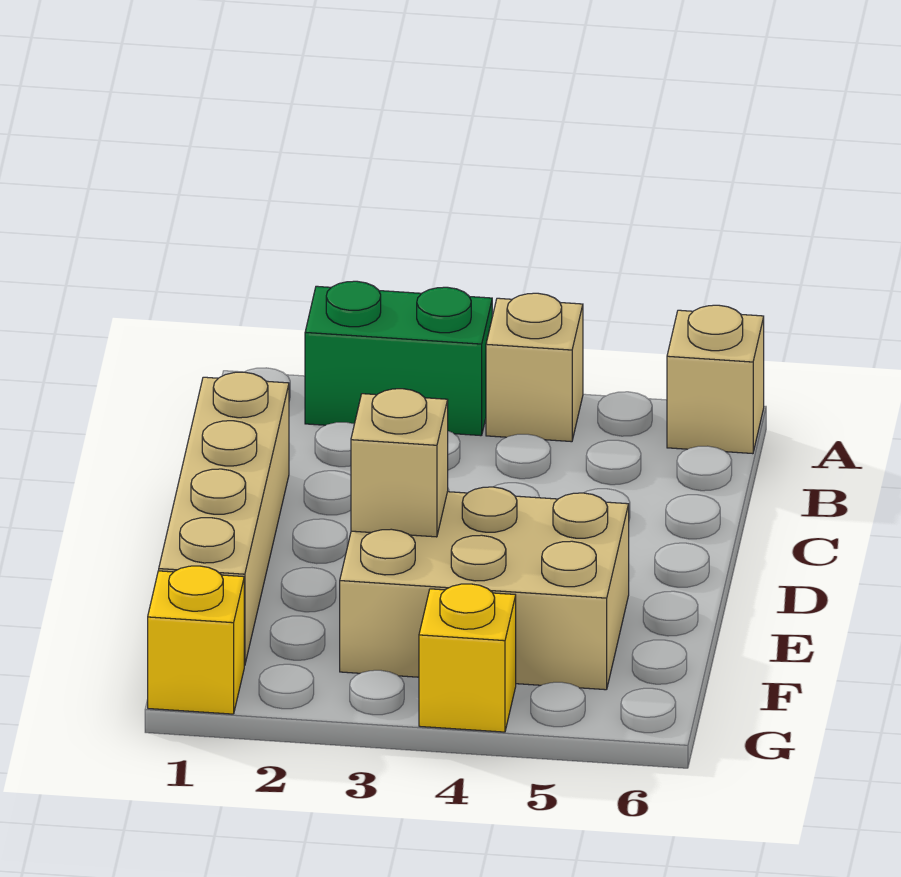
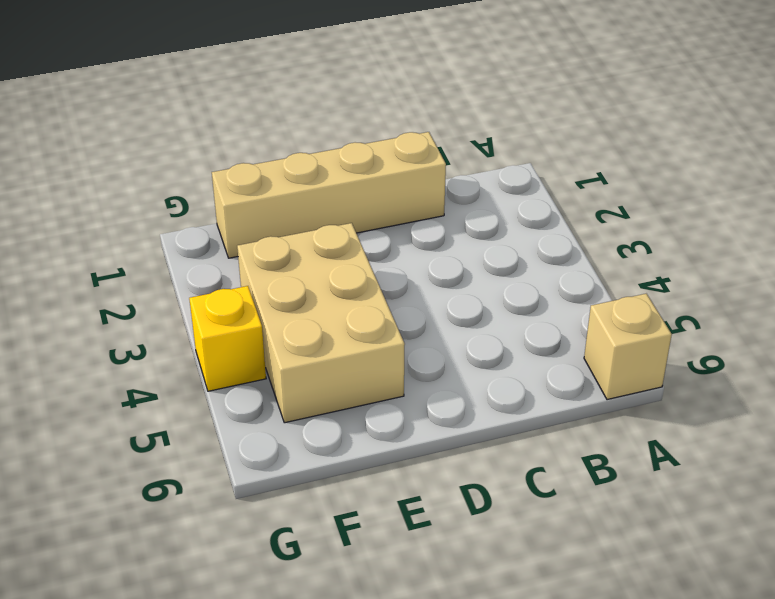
none -> green 1x2 brick [305,281,492,436]
none -> tan 1x1 brick [486,293,583,442]

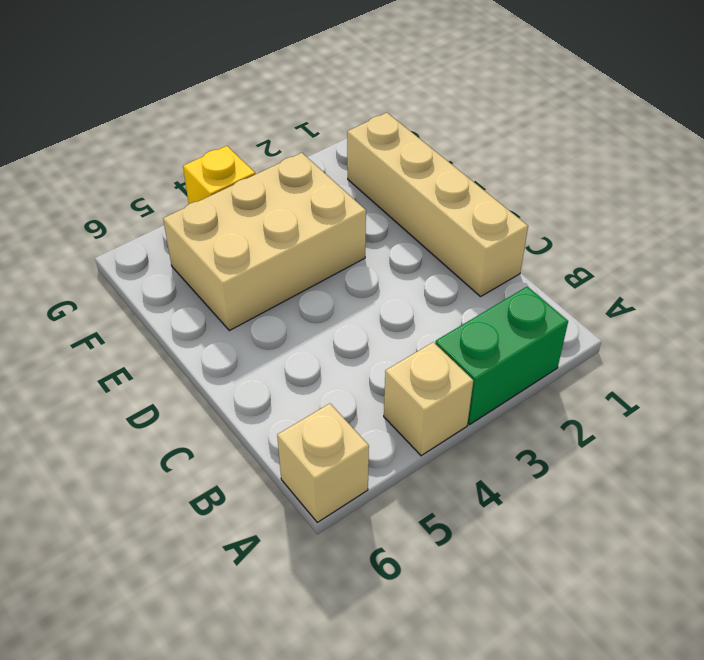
none -> yellow 1x1 brick [148,566,244,714]
none -> tan 1x1 brick [351,389,448,537]

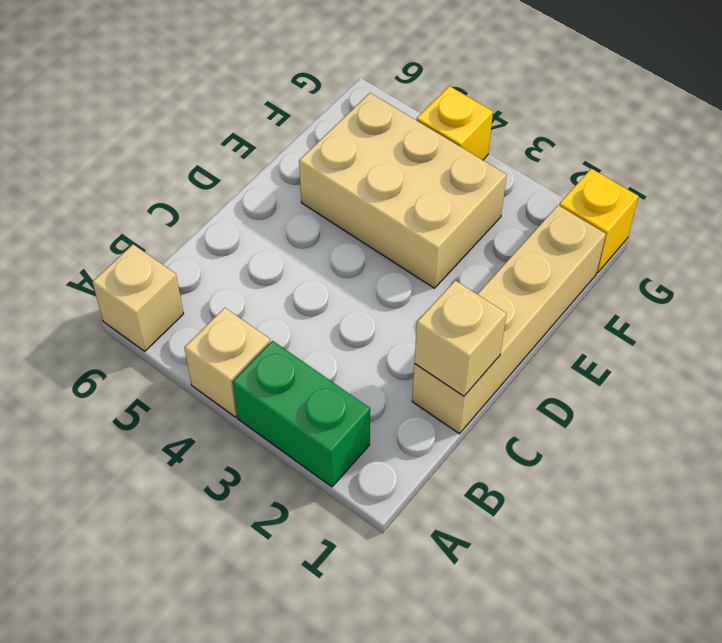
tan 1x1 brick [415,281,507,396] -> tan 1x1 brick moved to [351,389,448,537]

